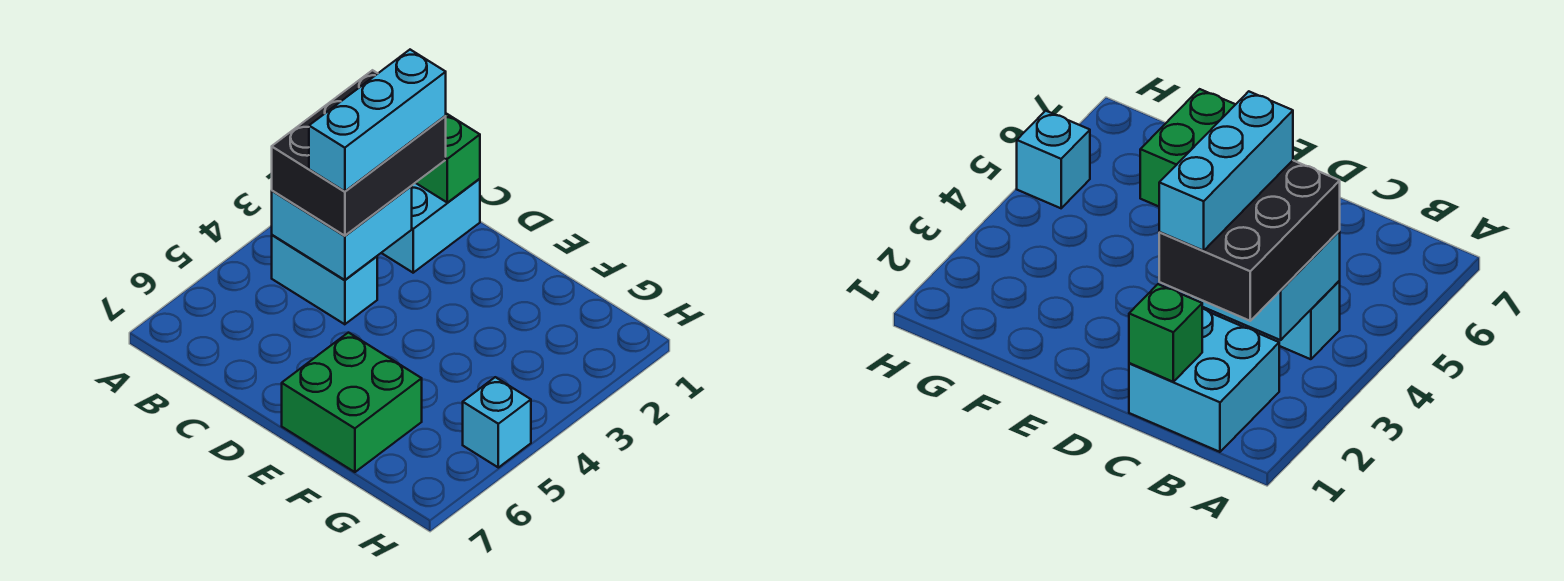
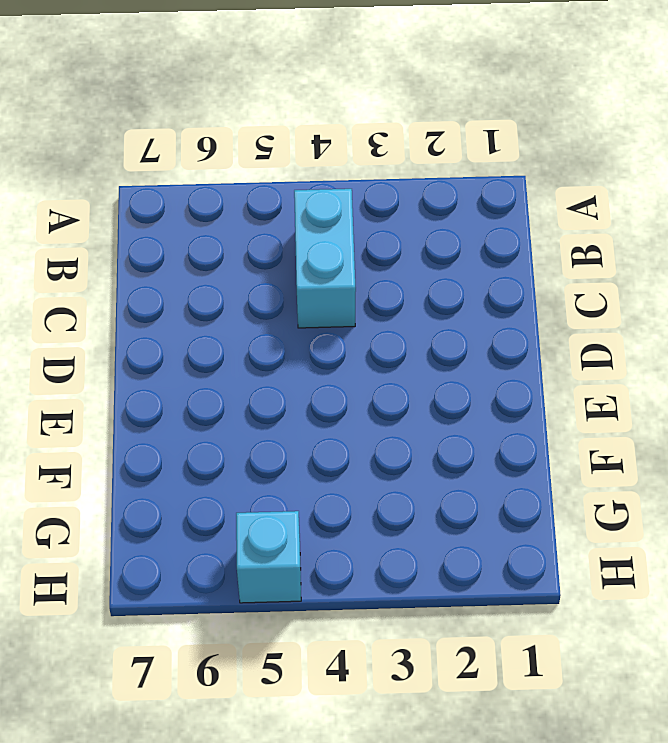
none -> cyan 2x2 brick [382,179,480,273]
none -> green 2x2 brick [282,333,422,472]

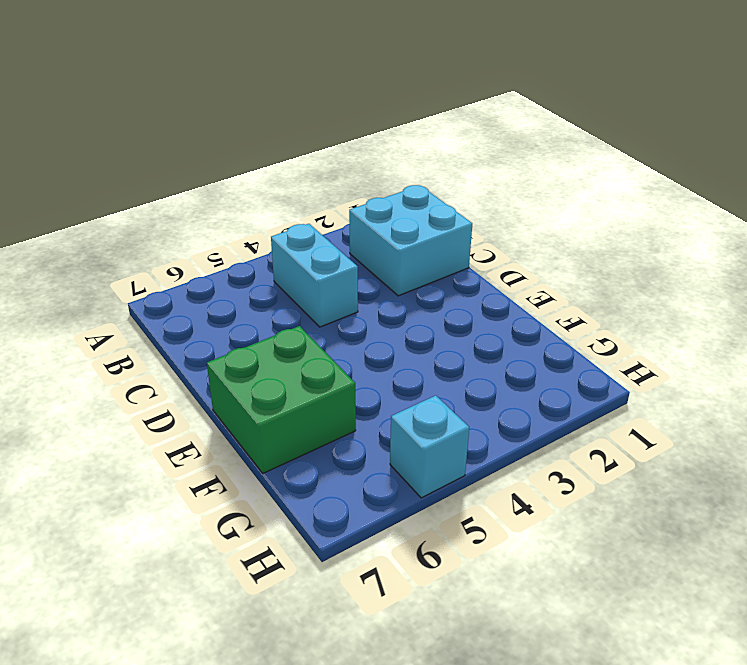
none -> cyan 2x2 brick [272,186,412,280]
none -> green 1x1 brick [416,114,480,203]

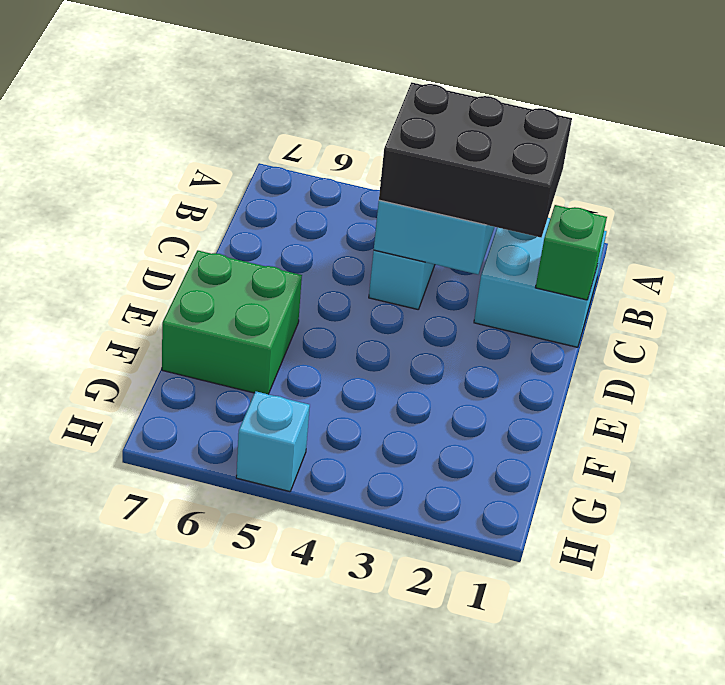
none -> cyan 1x3 brick [309,50,446,191]

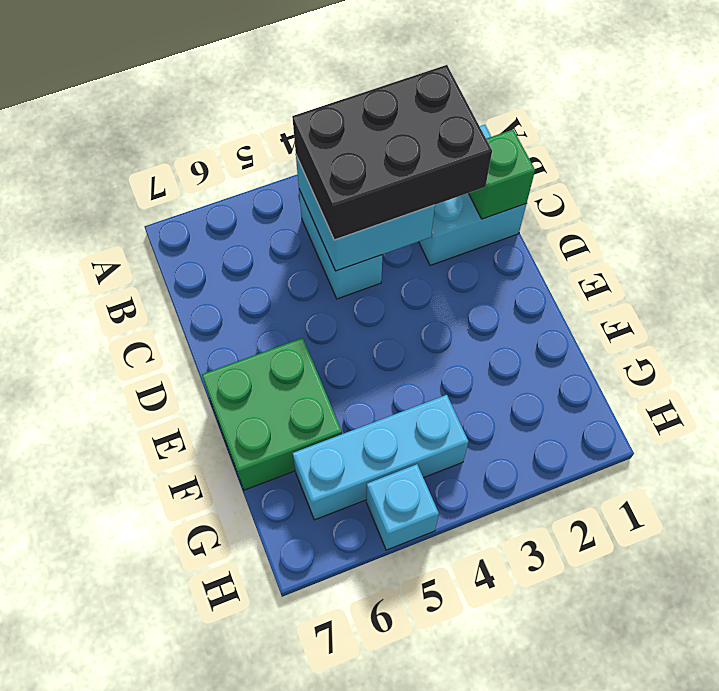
cyan 1x3 brick [293,395,469,520] -> cyan 1x3 brick moved to [309,50,446,191]

